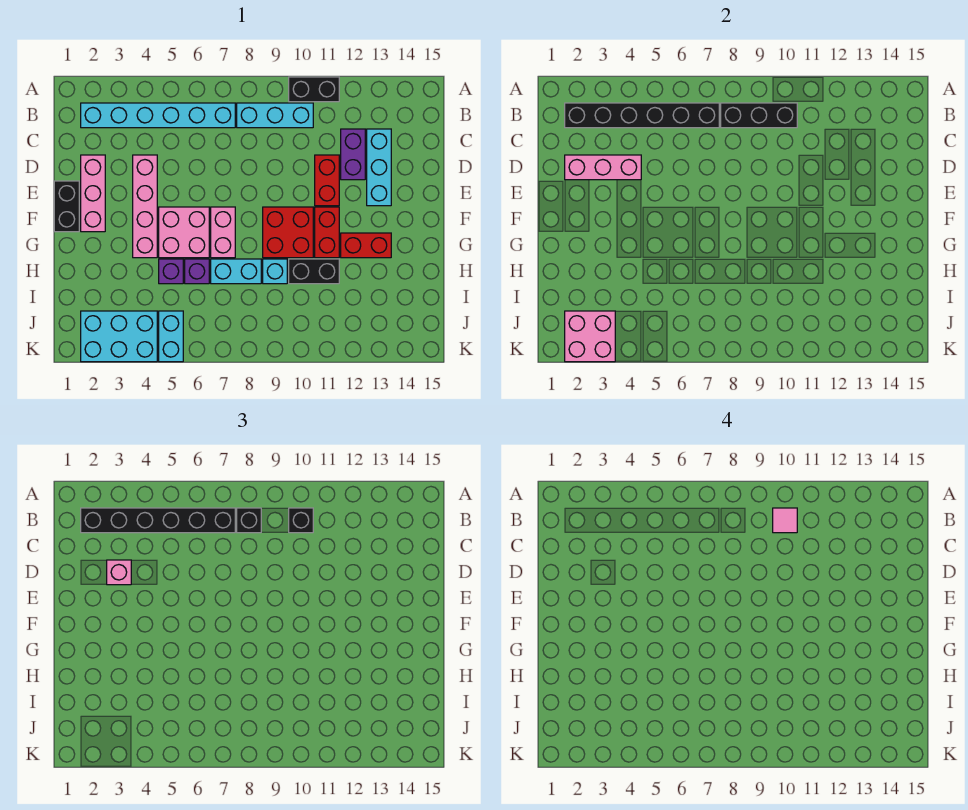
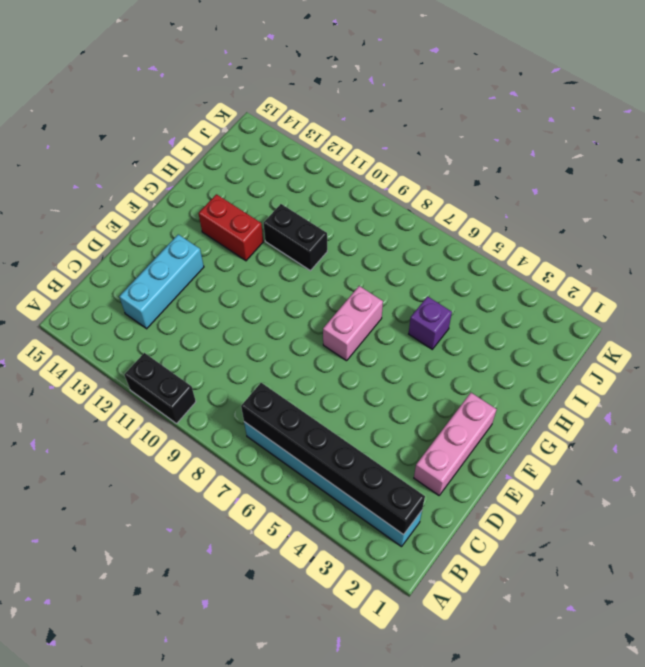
none -> cyan 1x3 brick [237,103,313,128]
none -> purple 1x2 brick [341,129,365,180]
none -> pink 1x4 brick [133,155,157,258]
none -> red 1x2 brick [315,155,339,206]

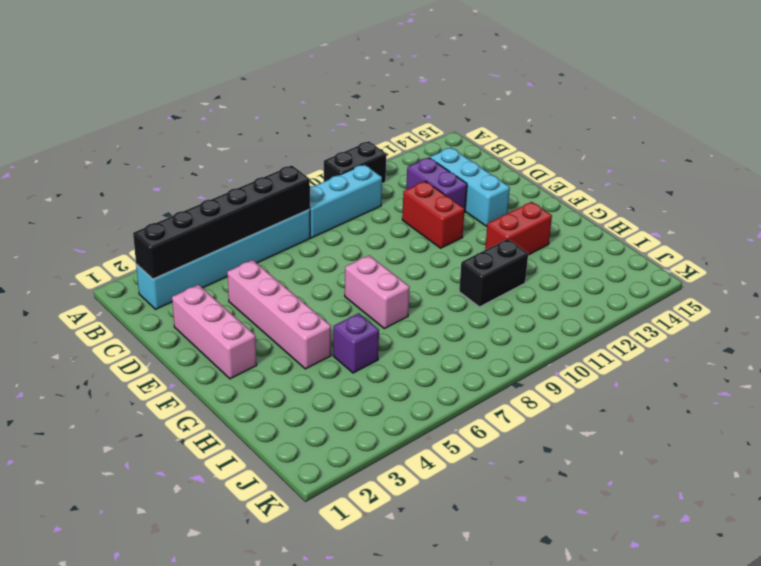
none -> black 1x2 brick [54,181,79,232]
none -> pink 2x2 brick [159,207,209,258]
none -> red 2x2 brick [263,207,313,258]
none -> red 1x2 brick [315,207,339,258]

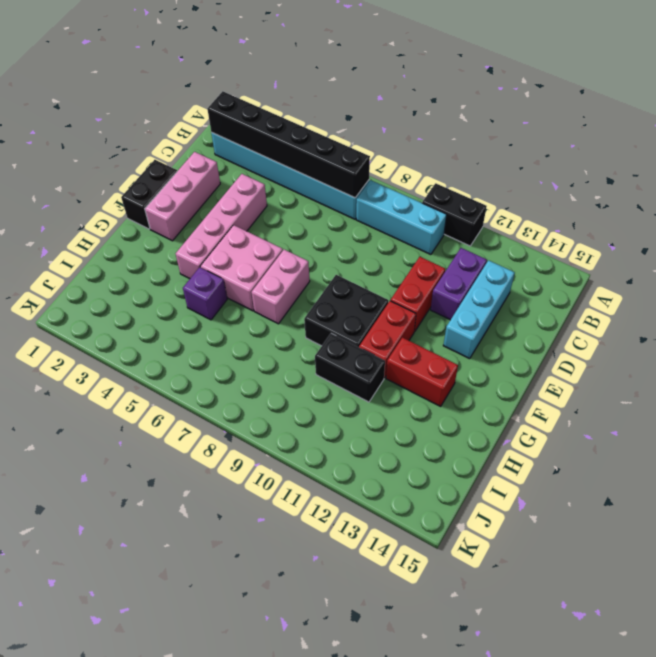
black 2x2 brick [304,275,388,347] -> red 2x2 brick [263,207,313,258]
none -> purple 1x1 brick [185,259,209,284]
none -> cyan 1x2 brick [211,259,261,284]
none -> cyan 1x1 brick [263,259,287,284]
none -> cyan 2x3 brick [81,311,157,362]

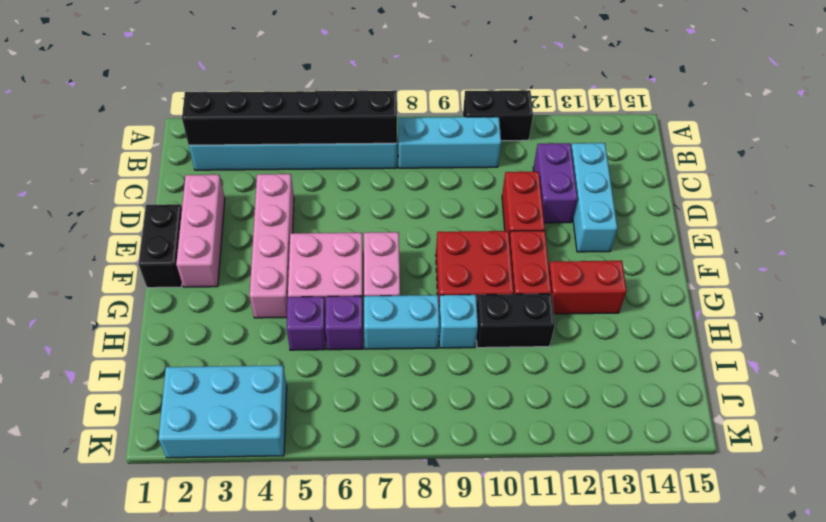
none -> cyan 1x2 brick [159,311,183,362]
none -> black 1x3 brick [721,103,797,128]
none -> pink 1x3 brick [565,155,641,180]
none -> pink 2x2 brick [565,311,615,362]

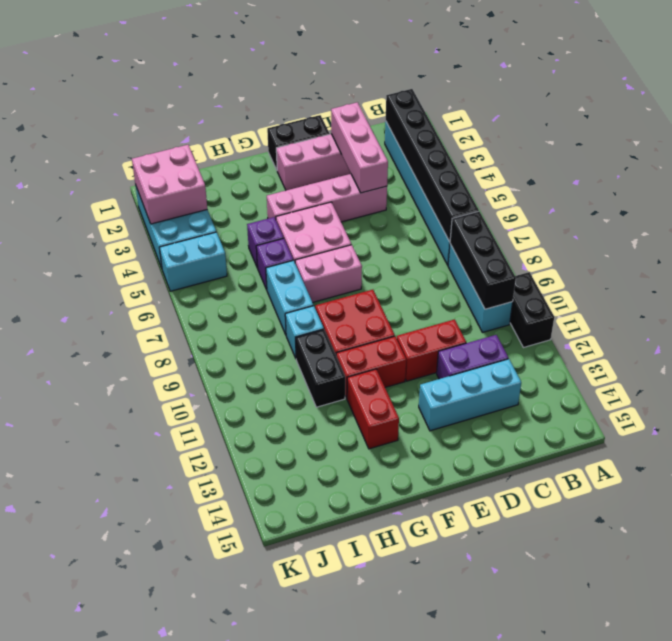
none -> black 1x6 brick [81,508,235,533]
none -> black 1x1 brick [237,508,261,533]
none -> black 1x1 brick [289,508,313,533]
none -> pink 1x1 brick [107,560,131,585]

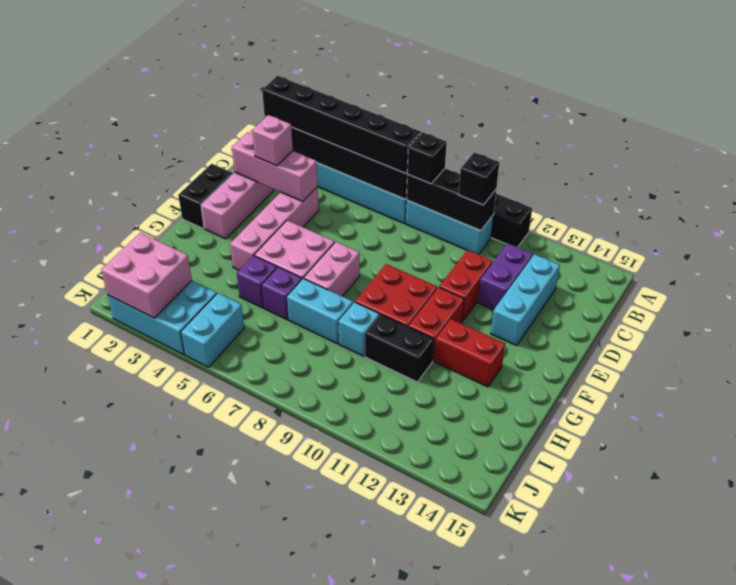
none -> pink 1x1 tile [773,508,797,533]

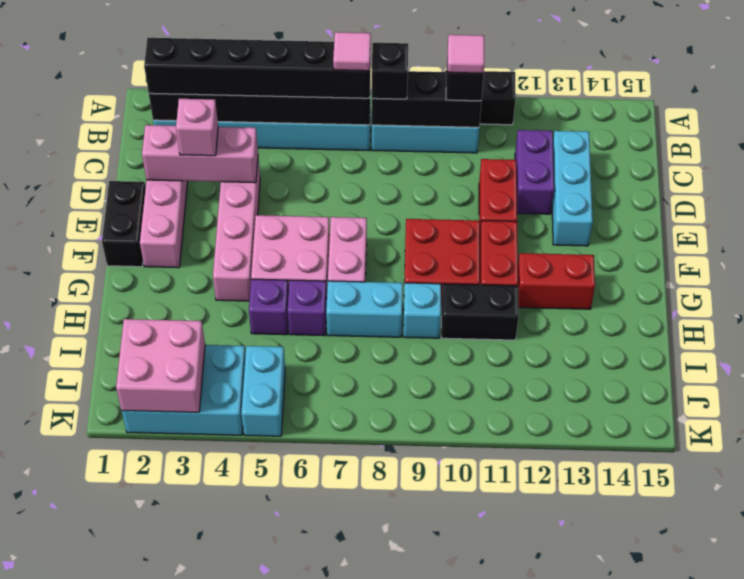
pink 1x1 tile [333,32,371,71] -> none

